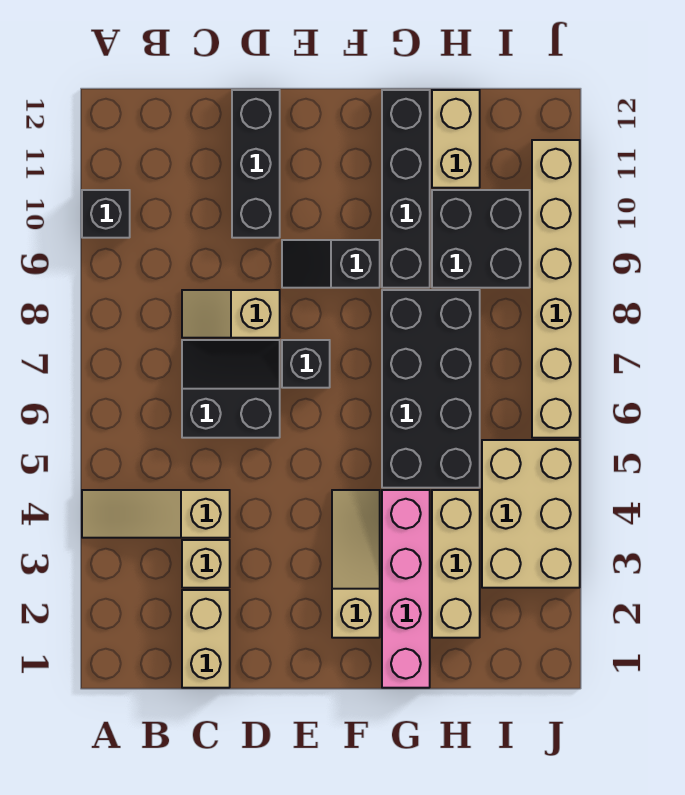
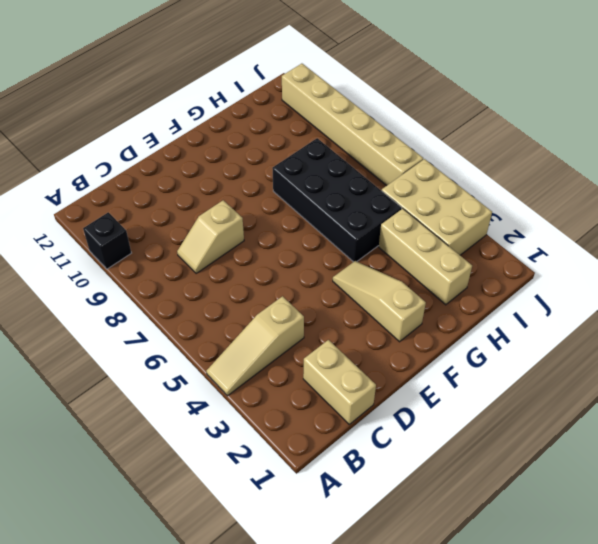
none -> tan 1x1 brick [182,540,230,588]
none -> black 2x2 slope [182,340,280,438]
none -> black 1x3 brick [232,90,280,238]

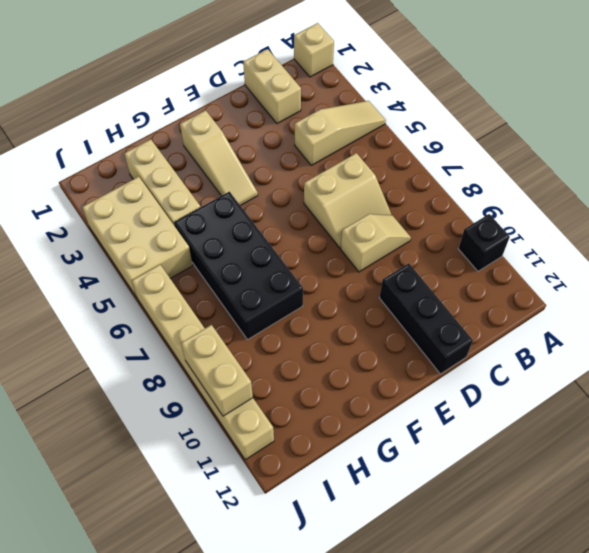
tan 1x1 brick [294,23,334,77] -> tan 1x1 brick moved to [182,540,230,588]
tan 2x2 slope [304,153,391,248] -> black 2x2 slope [182,340,280,438]
tan 1x2 brick [181,325,253,416] -> tan 1x2 brick moved to [432,90,480,188]
none -> black 1x1 brick [282,340,330,388]
none -> black 1x2 slope [282,240,380,288]
none -> pink 1x4 brick [382,490,430,688]

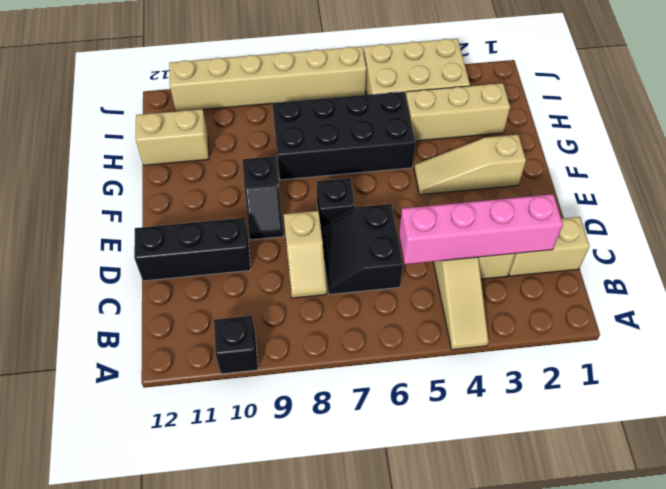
pink 1x4 brick [399,194,563,264] -> pink 1x4 brick moved to [382,490,430,688]
none -> black 1x4 brick [382,90,430,288]
none -> black 2x2 brick [432,190,530,288]

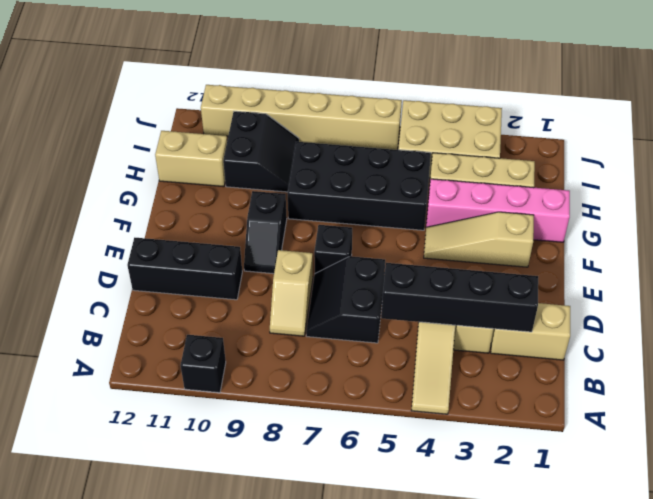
black 1x4 brick [381,263,538,332] -> black 1x4 brick moved to [382,90,430,288]
black 2x2 slope [223,111,299,192] -> black 2x2 brick [432,190,530,288]

